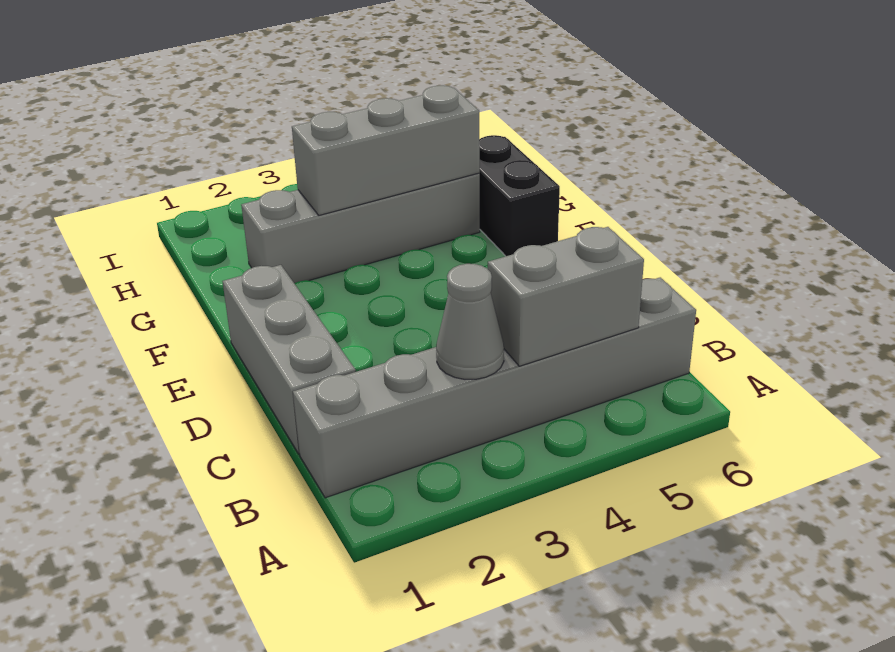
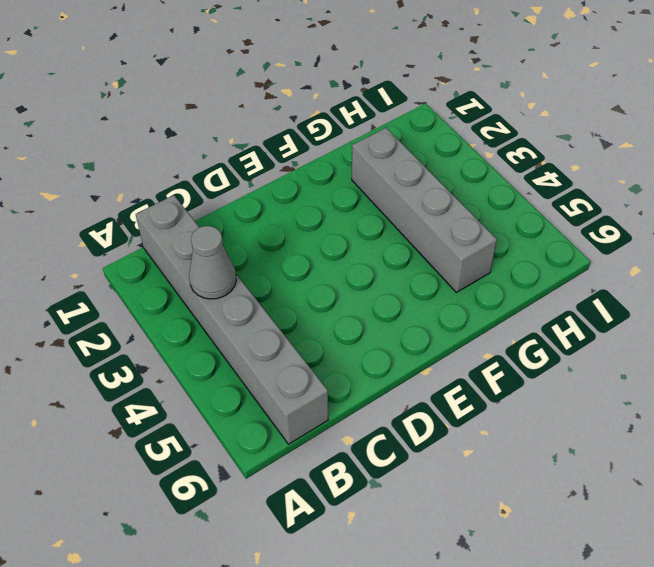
none -> grey 1x3 brick [223,265,356,454]
none -> black 1x2 brick [479,135,560,256]

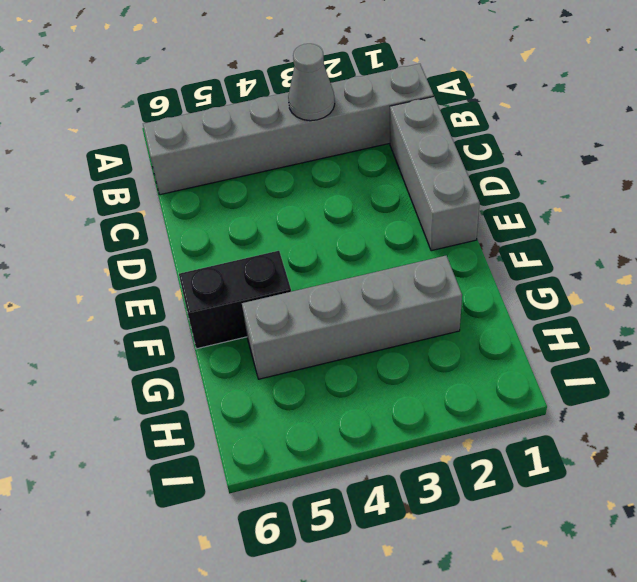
black 1x2 brick [179,251,291,349] -> black 1x2 brick turned to [479,135,560,256]
none -> grey 1x2 brick [488,227,644,366]
none -> grey 1x3 brick [292,85,480,215]

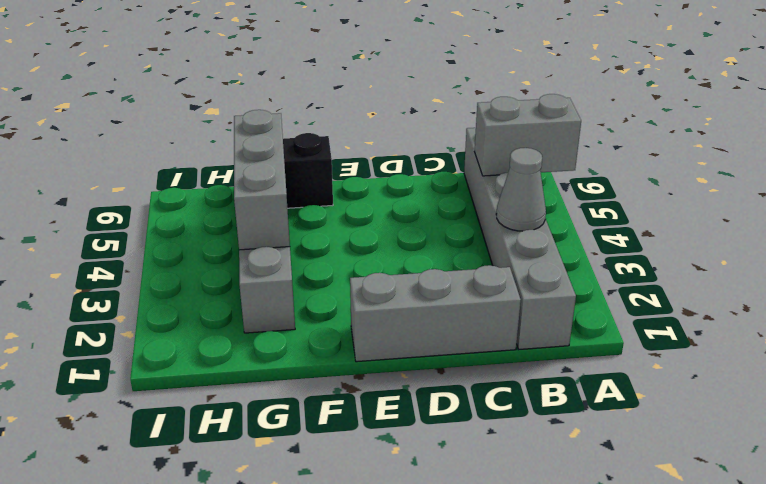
grey 1x2 brick [474,94,581,176] -> grey 1x2 brick turned to [488,227,644,366]

